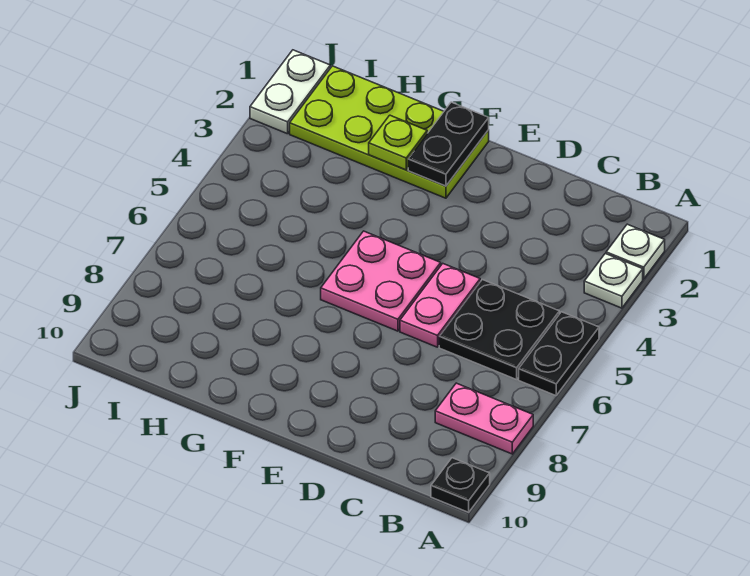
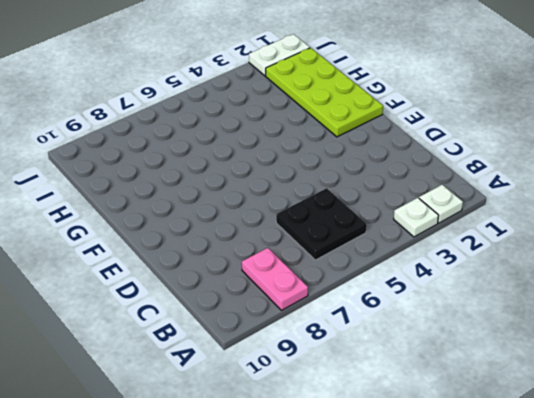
none -> black 1x2 plate [519,312,599,396]
none -> black 1x1 plate [431,458,490,512]
none -> pink 1x2 plate [400,264,480,347]

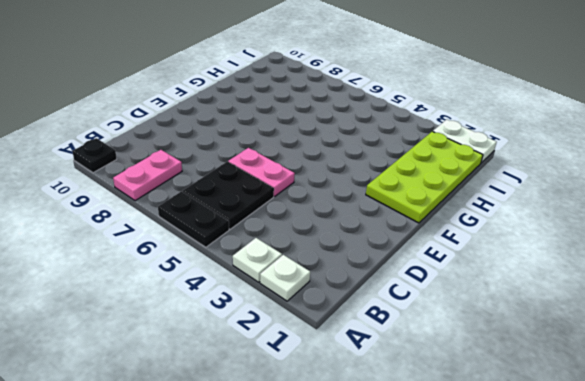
none -> pink 2x2 plate [321,231,441,331]
none -> black 1x2 plate [408,102,489,186]
none -> lime 1x1 plate [369,115,427,170]

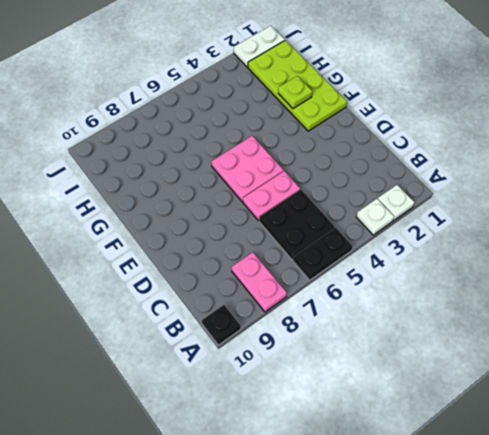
none -> black 1x2 plate [408,102,489,186]

